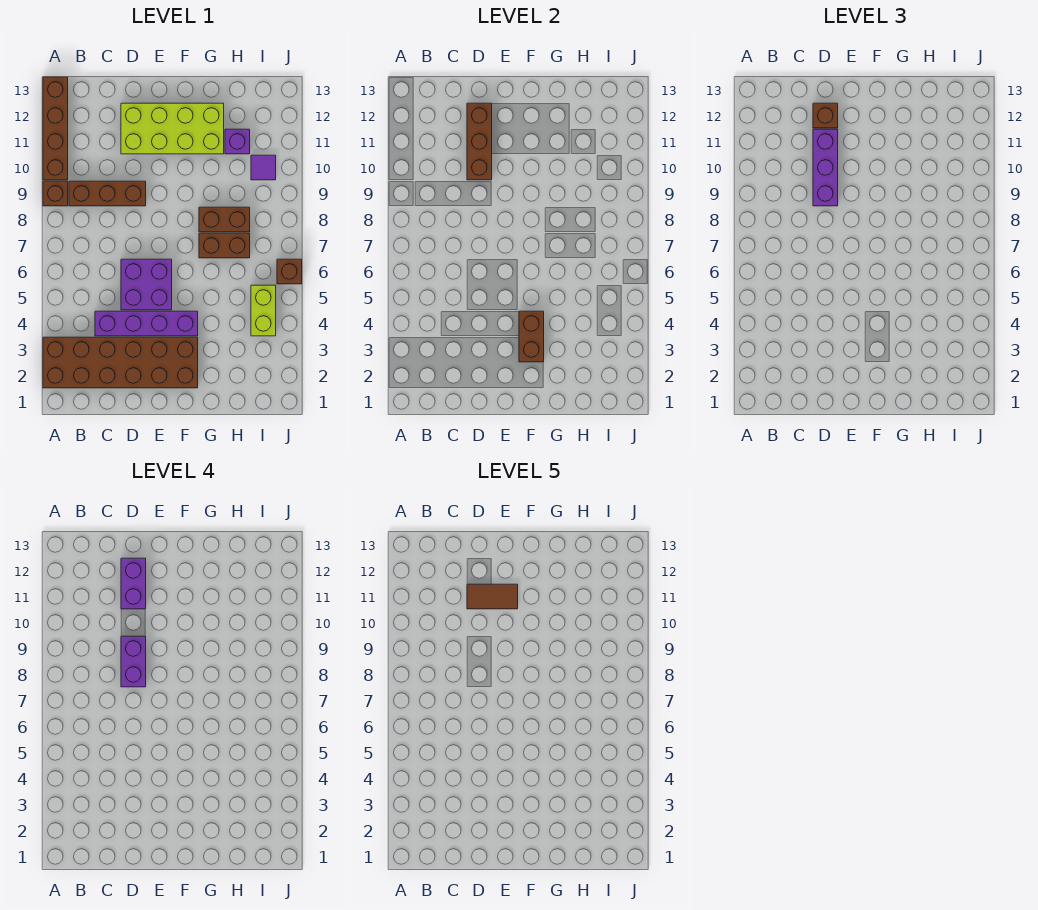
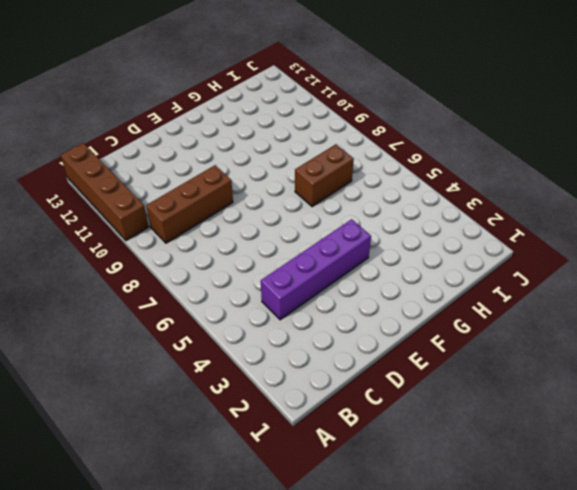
none -> brown 2x6 brick [43,337,198,388]
none -> brown 1x1 brick [43,181,68,206]
none -> purple 2x2 brick [121,259,172,310]

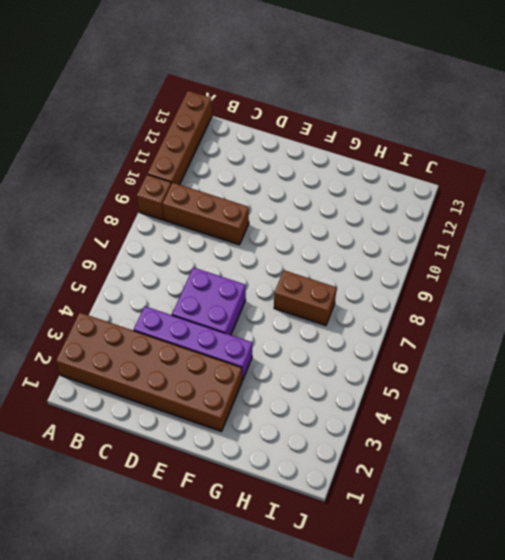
none -> lime 2x4 brick [121,103,224,154]
none -> brown 1x2 brick [199,207,250,232]
none -> purple 1x1 brick [225,129,250,154]

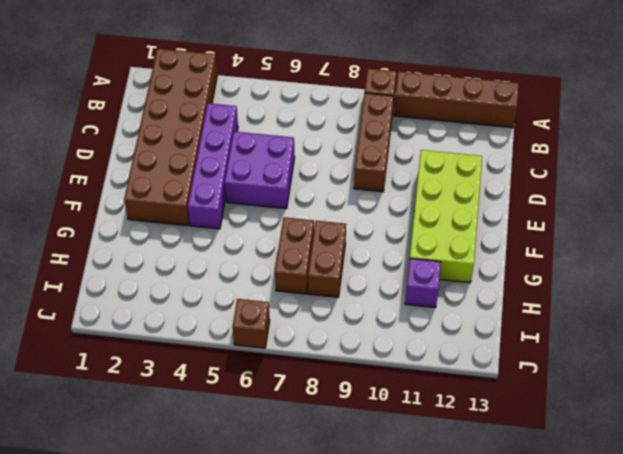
none -> lime 1x2 brick [251,285,276,336]
none -> purple 1x1 tile [251,155,276,180]
none -> brown 1x3 brick [467,103,492,180]

